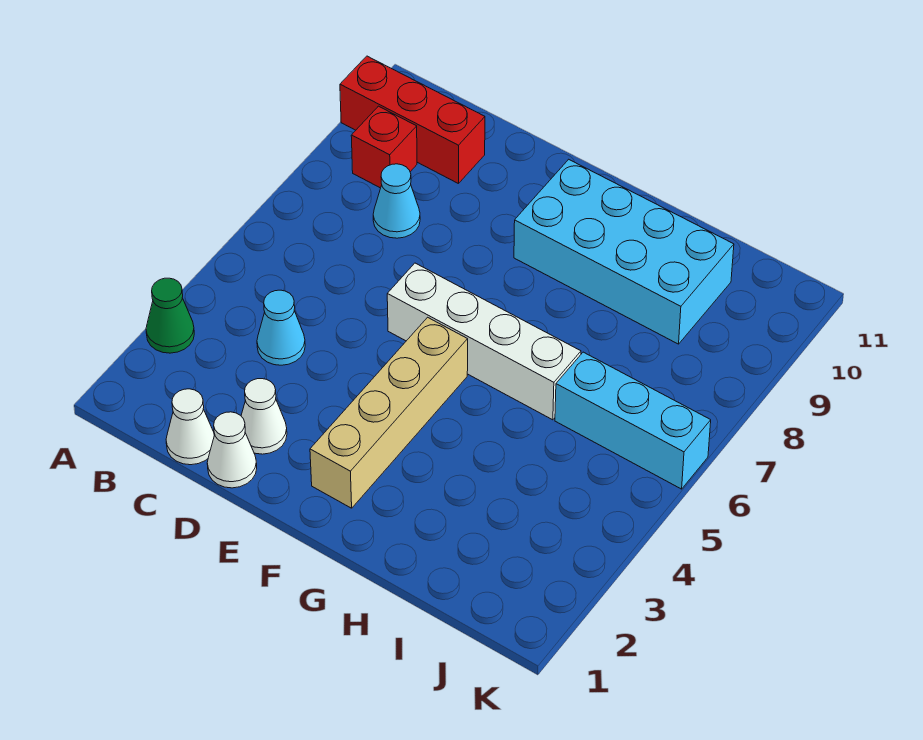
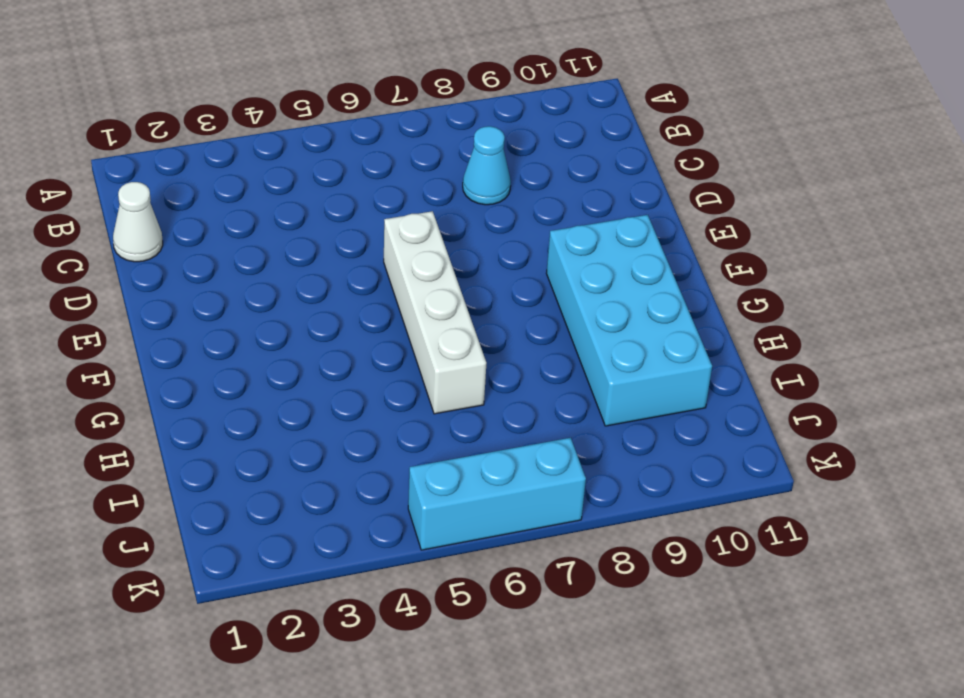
cyan 1x3 brick [408,438,586,550] -> cyan 1x3 brick turned to [555,352,711,489]
none -> green 1x1 cone [146,278,194,353]
none -> red 1x3 brick [340,56,485,184]
none -> red 1x1 brick [351,106,417,188]

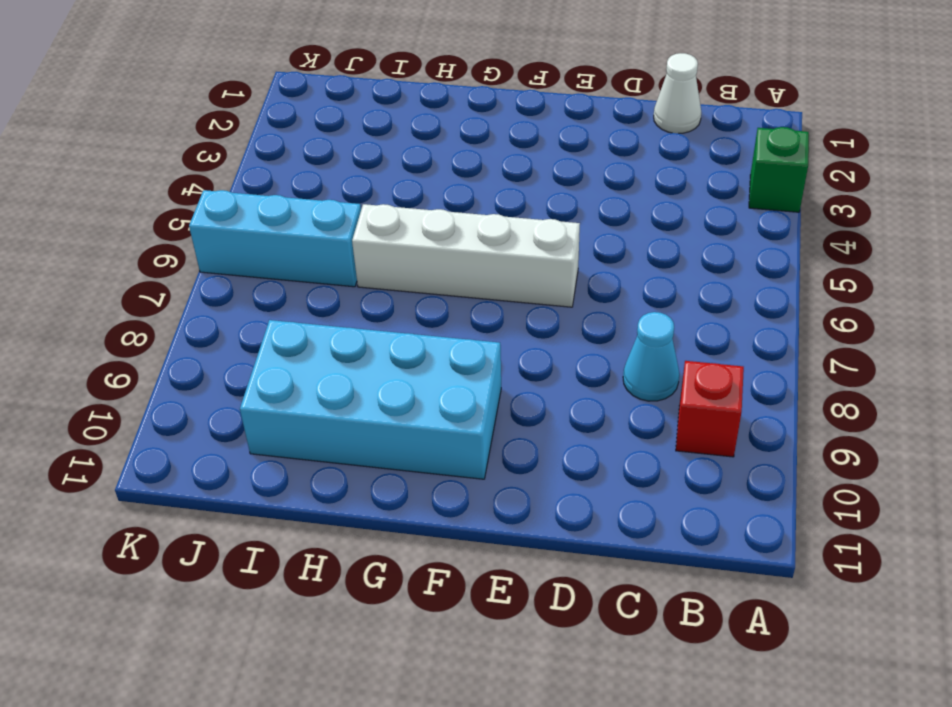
green 1x1 brick [749,127,809,212] -> green 1x1 cone [146,278,194,353]
none -> red 1x3 brick [340,56,485,184]
none -> cyan 1x1 cone [257,290,305,365]
none -> white 1x1 cone [207,412,257,488]

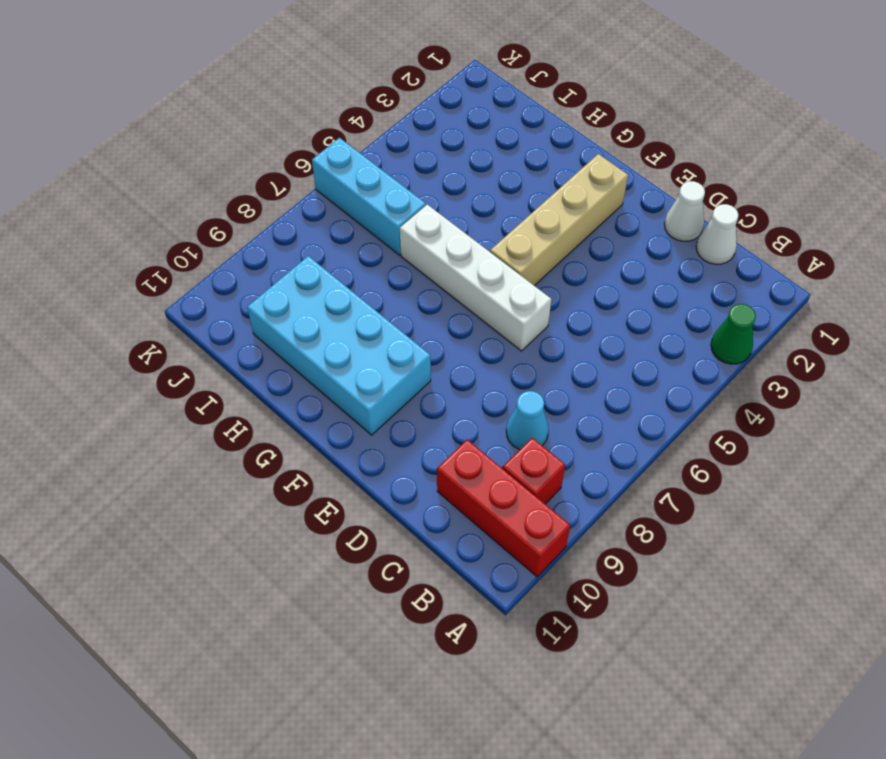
none -> cyan 1x1 cone [257,290,305,365]
none -> white 1x1 cone [241,379,287,454]

